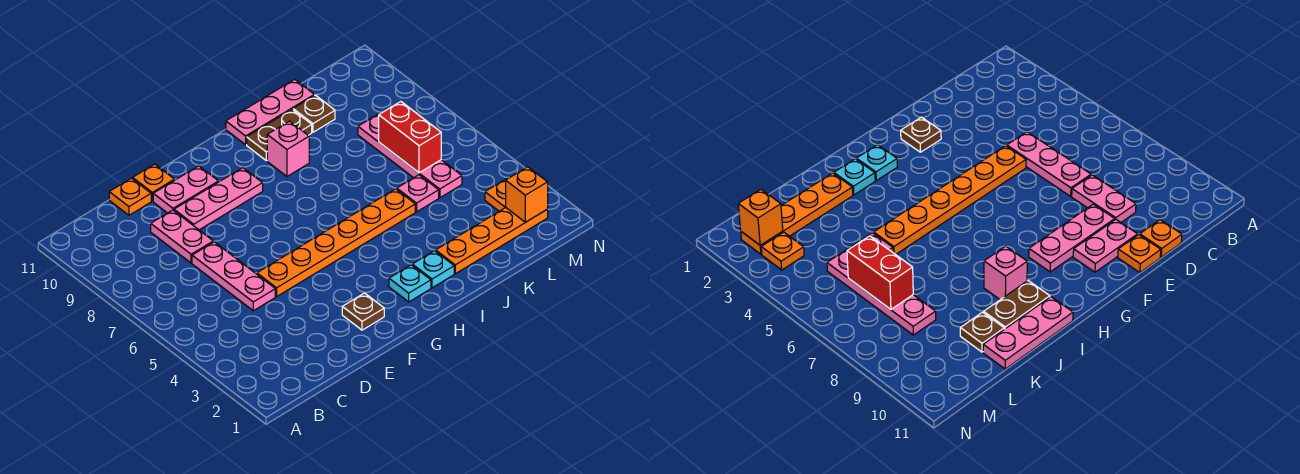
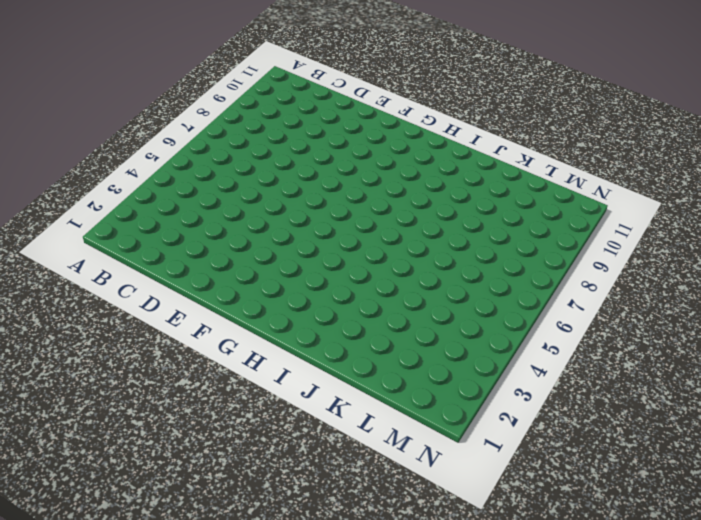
none -> pink 1x3 plate [192,242,275,311]
none -> pink 1x2 plate [151,210,213,263]
none -> orange 1x1 plate [109,178,151,215]

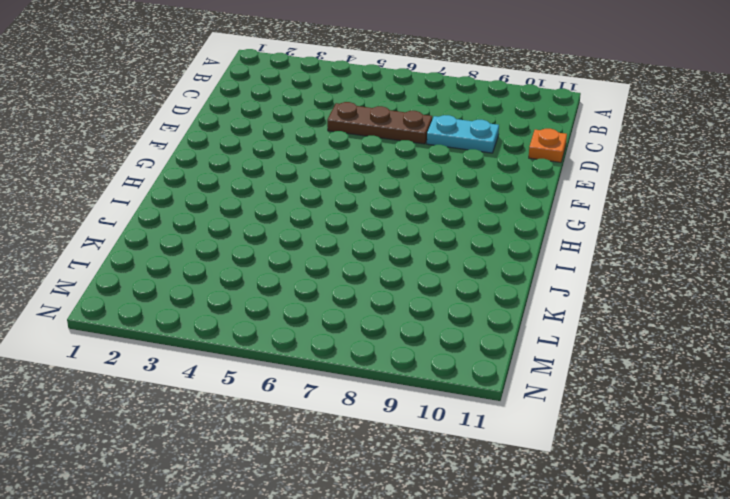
brown 1x3 plate [327,102,432,144] -> pink 1x3 plate [192,242,275,311]
cyan 1x2 plate [427,115,499,153] -> pink 1x2 plate [151,210,213,263]
none -> orange 1x6 plate [257,189,415,296]
none -> pink 1x3 plate [174,168,263,230]
none -> pink 1x2 plate [153,166,219,213]

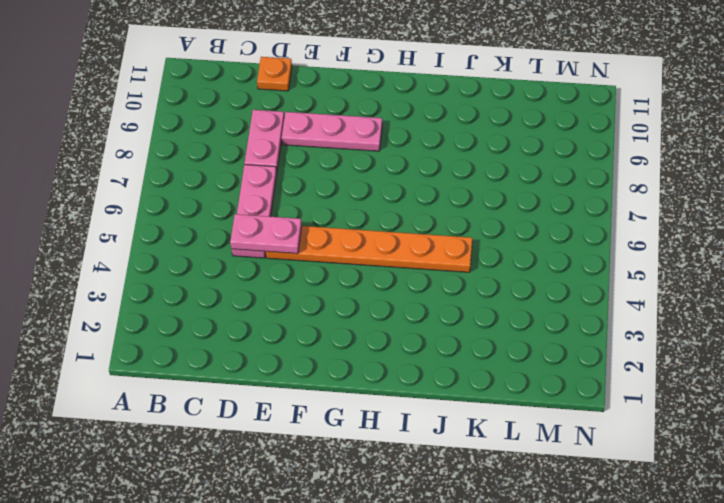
pink 1x2 plate [230,214,302,254] -> pink 1x2 plate moved to [153,166,219,213]
none -> orange 1x1 plate [133,164,174,201]
none -> brown 1x1 plate [342,293,384,330]
none -> cyan 1x1 plate [389,265,431,302]

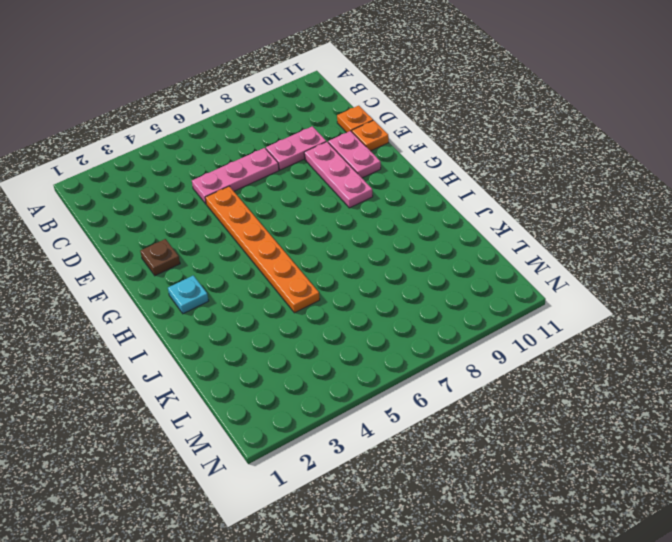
none -> cyan 1x1 plate [412,251,454,288]
none -> pink 1x1 brick [267,121,309,176]
none -> brown 1x2 plate [247,110,312,161]

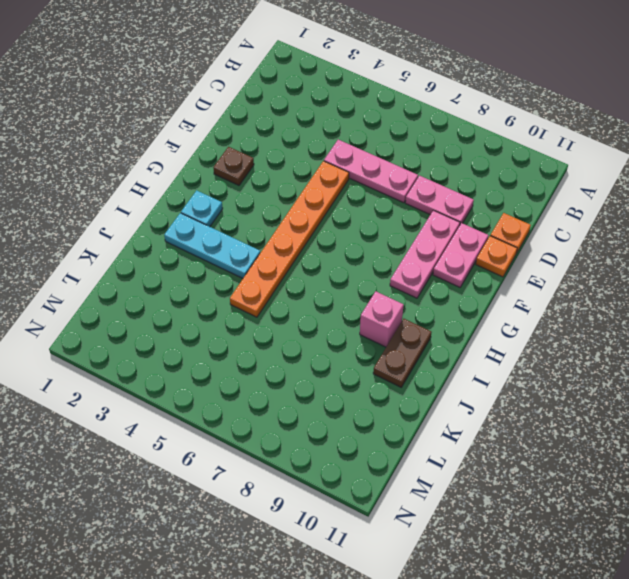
cyan 1x3 plate [164,213,260,278] -> cyan 1x1 plate [412,251,454,288]
none -> pink 1x3 plate [226,79,314,145]
none -> orange 1x4 plate [436,208,548,274]
none -> pink 1x1 plate [397,175,439,212]

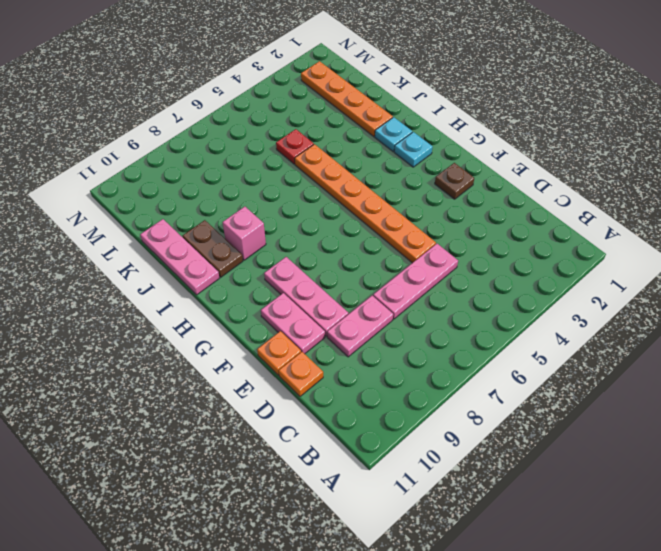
red 1x1 plate [276,129,314,164] -> pink 1x1 plate [397,175,439,212]
none -> brown 1x1 plate [293,95,335,132]
none -> pink 1x4 plate [358,113,462,198]
none -> orange 1x1 plate [485,178,508,211]

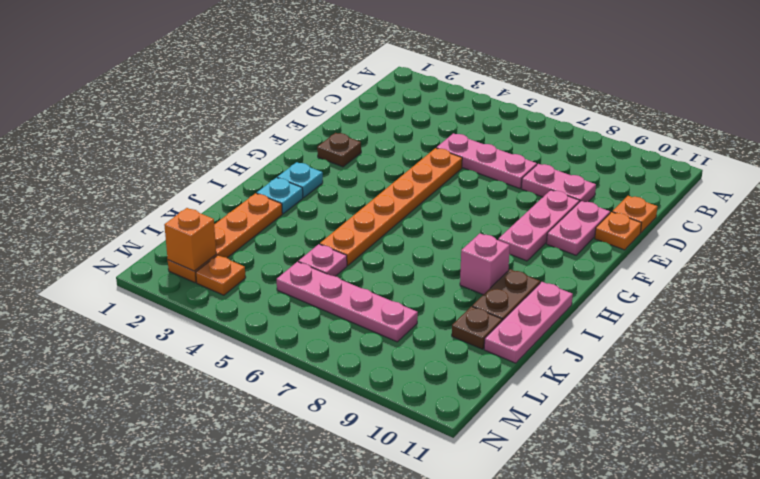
none -> red 1x2 brick [379,102,441,173]

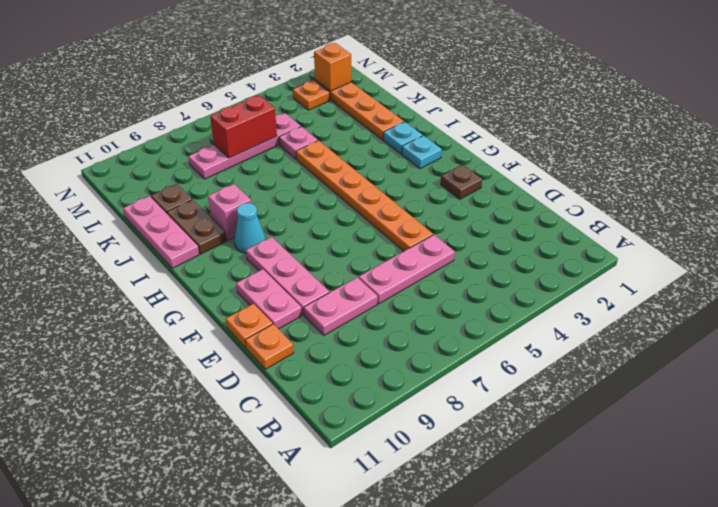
cyan 1x1 cone [234,203,265,254] -> none

